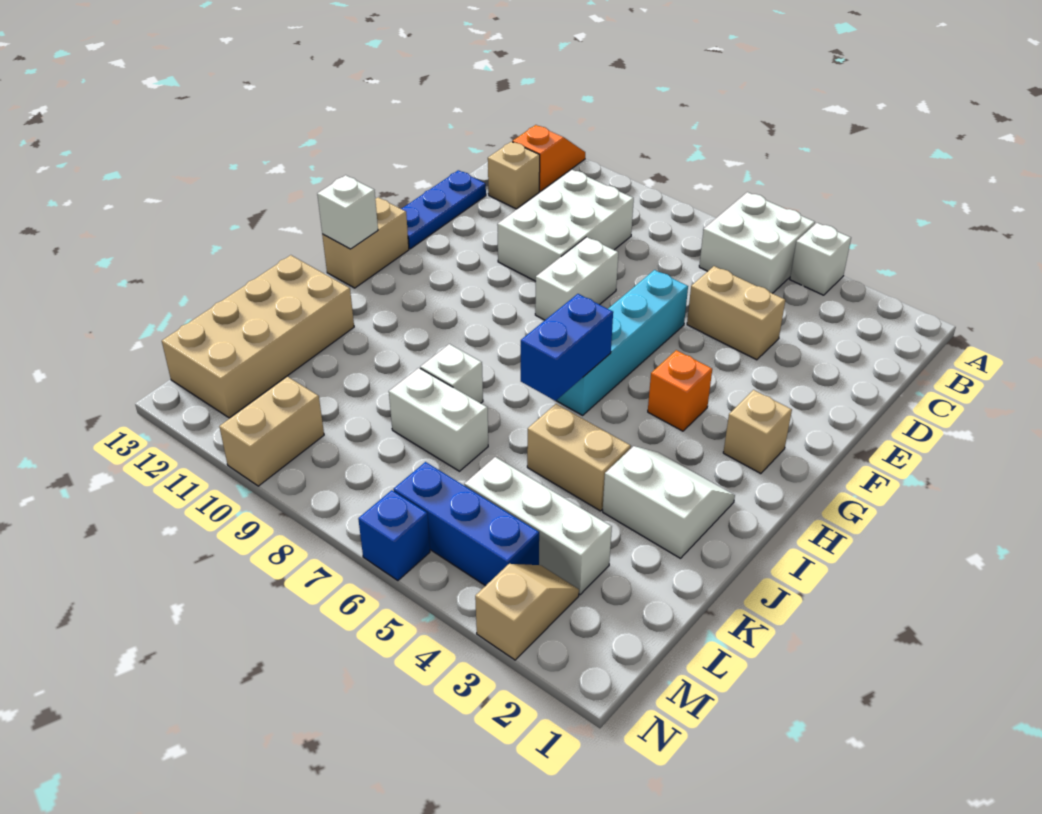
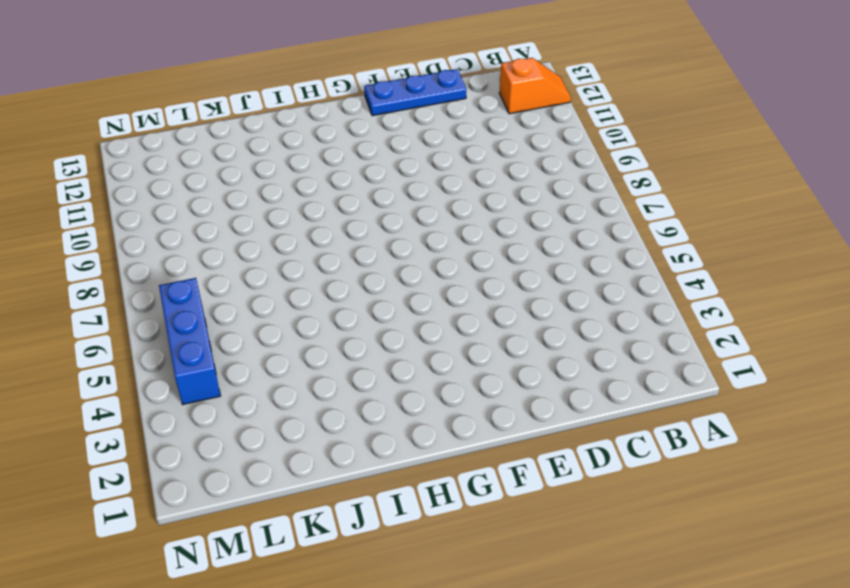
none -> white 1x1 brick [790,223,851,295]
none -> white 2x2 brick [699,192,815,293]
none -> white 2x3 brick [497,170,634,281]

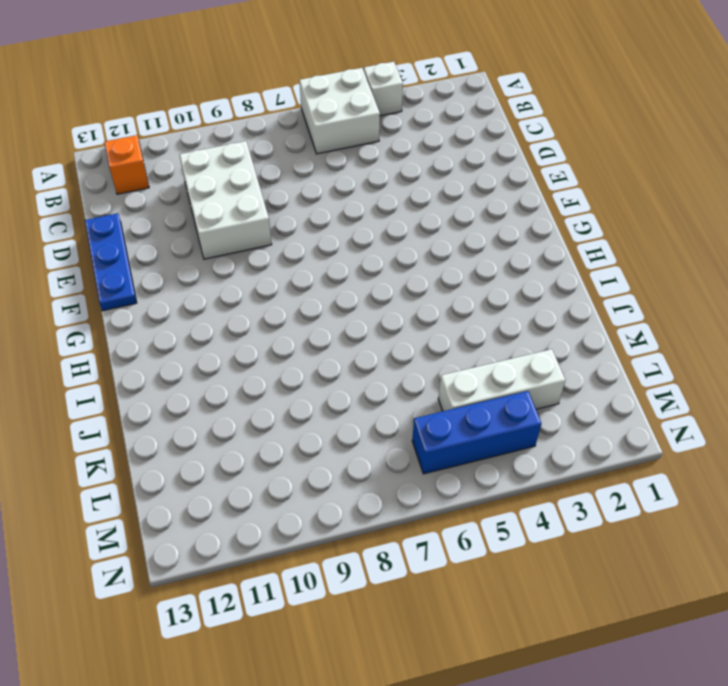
none -> tan 1x1 brick [488,142,540,209]
none -> tan 1x2 brick [687,266,785,360]
none -> cyan 1x4 brick [556,270,688,415]

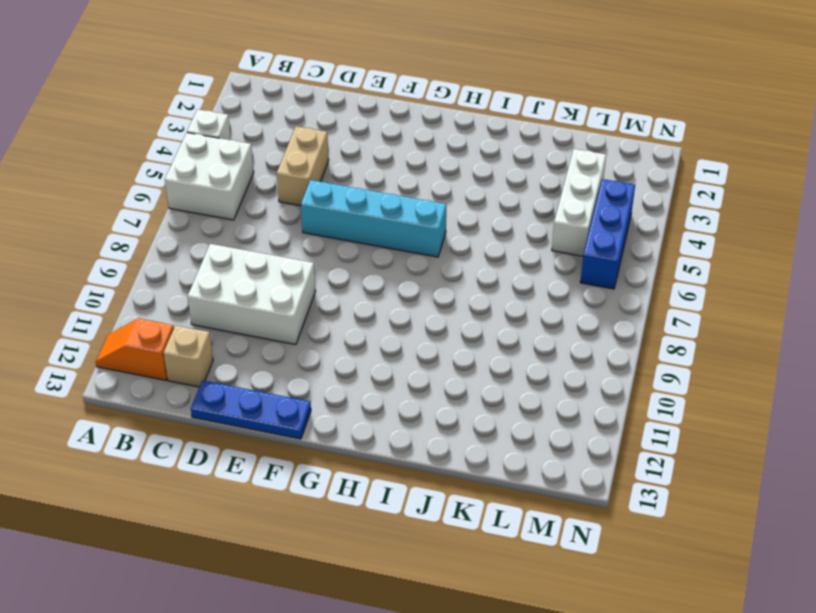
none -> white 1x2 brick [535,237,618,320]
none -> tan 1x1 brick [723,390,792,474]
none -> orange 1x1 brick [648,350,712,431]

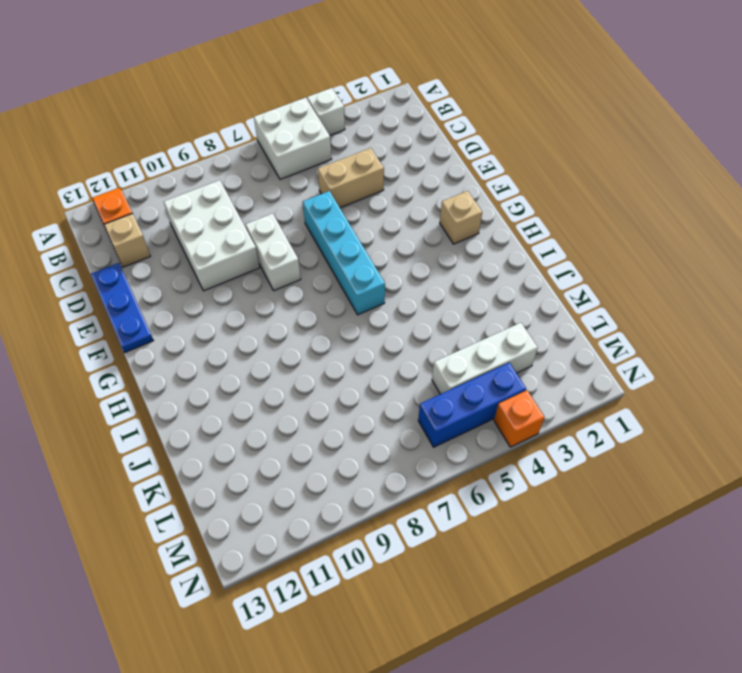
orange 1x1 brick [494,390,545,447] -> orange 1x1 brick moved to [648,350,712,431]
none -> tan 1x2 brick [322,197,409,288]
none -> white 2x2 slope [603,446,735,558]
none -> tan 1x2 brick [527,404,631,511]

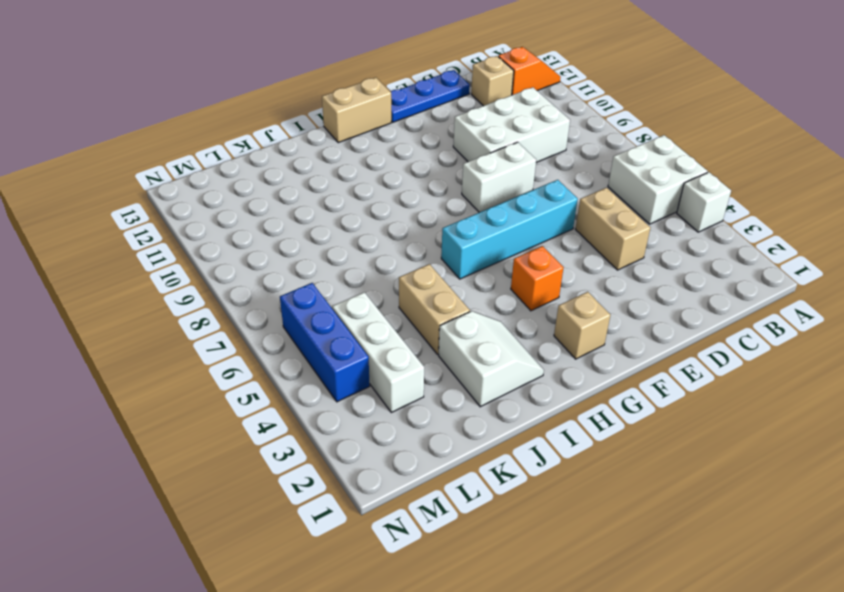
none -> white 1x1 brick [420,344,483,403]
none -> tan 2x4 brick [162,255,354,418]
none -> white 1x2 brick [389,368,488,471]

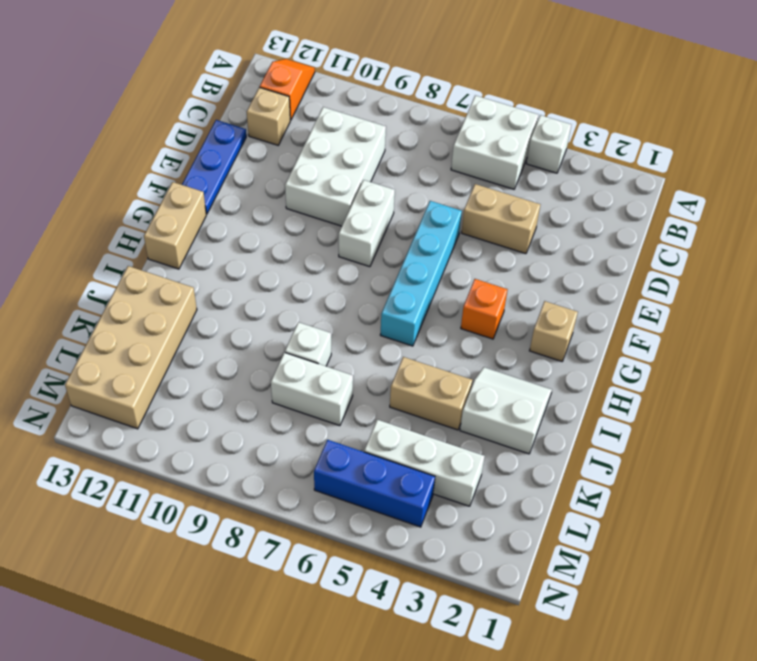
none -> tan 1x2 slope [475,564,579,660]
none -> tan 1x2 brick [219,377,324,486]
none -> blue 1x1 brick [358,490,430,581]

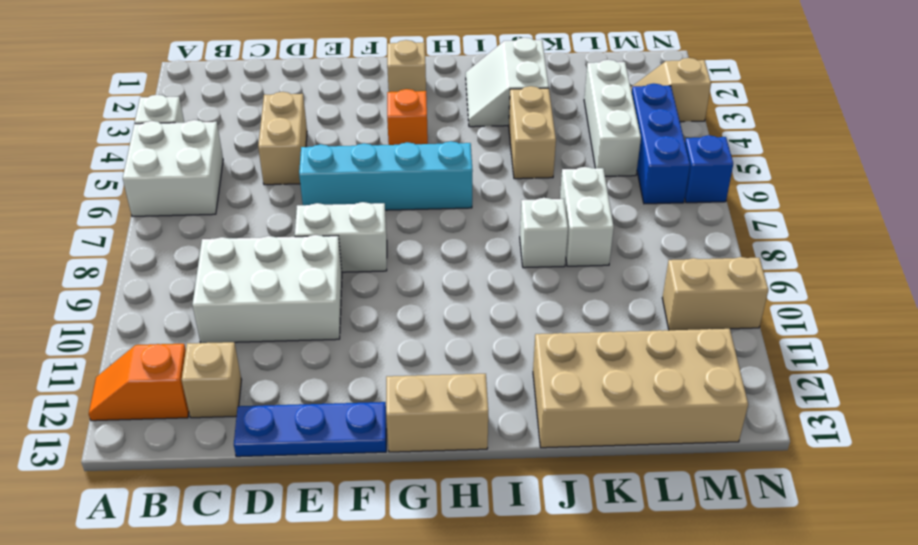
none -> blue 1x2 brick [521,294,613,401]
none -> white 1x1 brick [317,175,378,249]

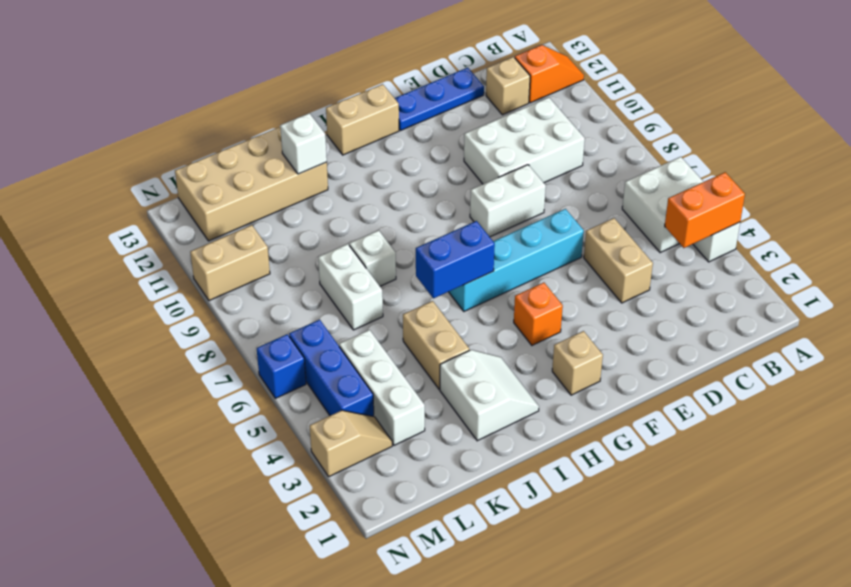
orange 1x2 brick [665,172,745,248] -> none
white 1x1 brick [280,113,327,174] -> white 1x1 brick moved to [317,175,378,249]

